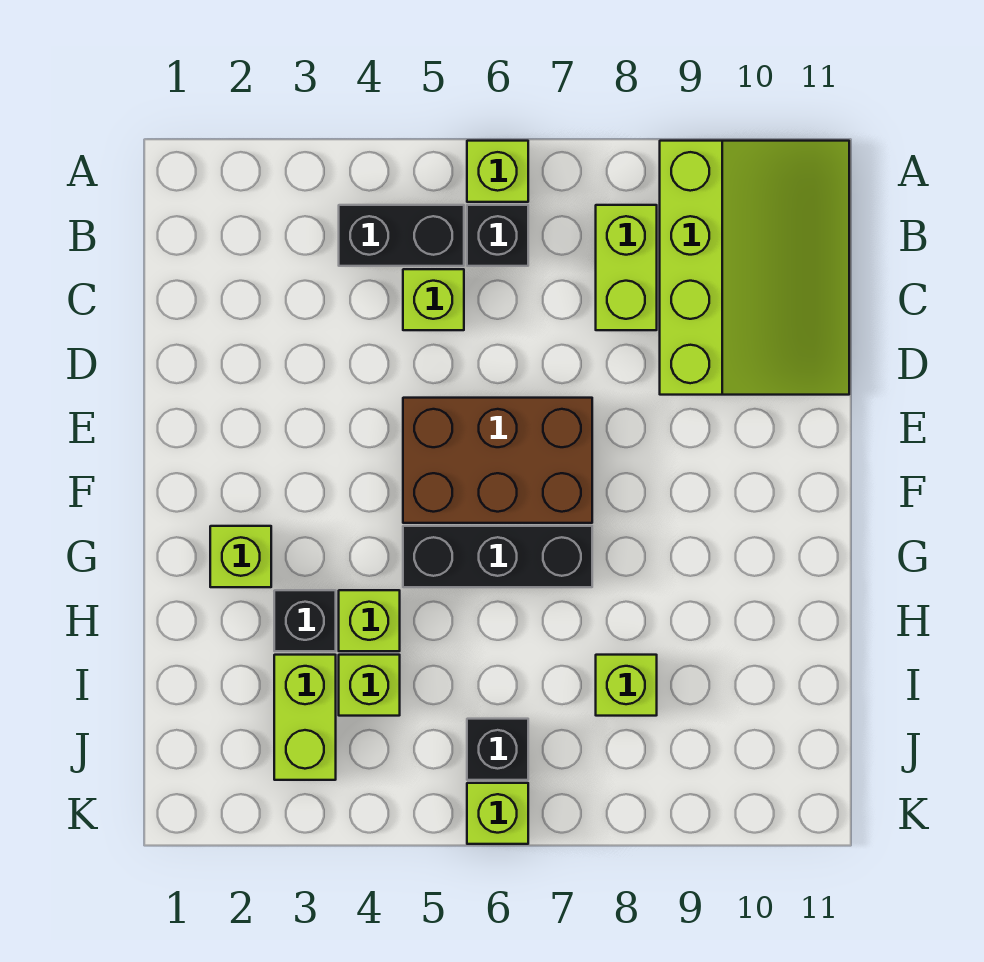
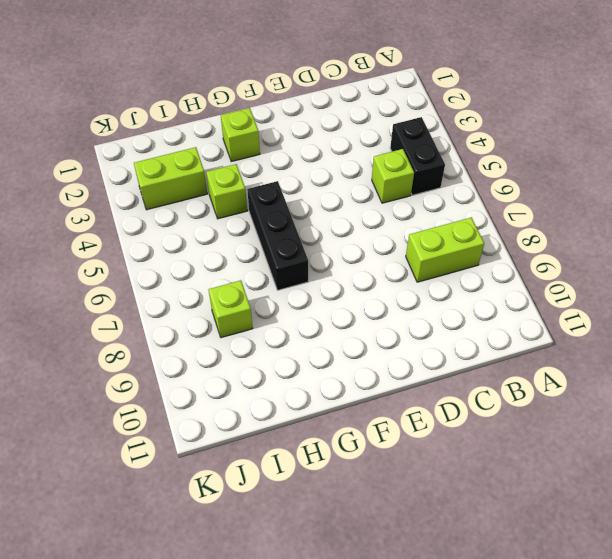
none -> lime 1x1 brick [467,141,528,202]
none -> lime 3x4 slope [660,141,849,395]
none -> black 1x1 brick [467,205,528,266]

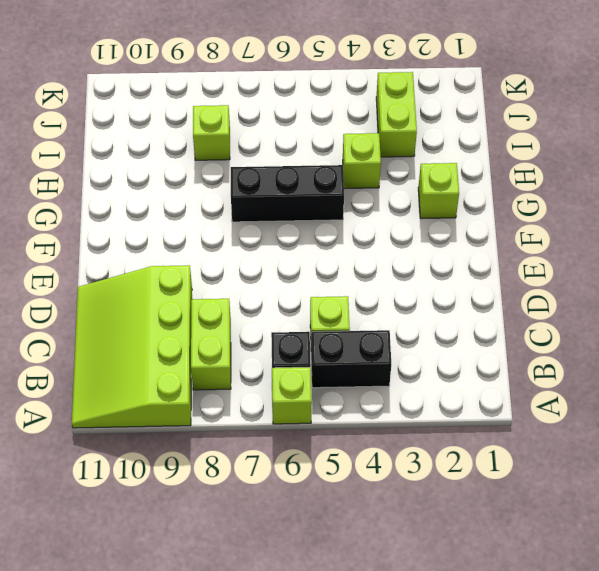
none -> brown 2x3 brick [403,398,592,523]
none -> black 1x1 brick [274,590,336,651]
none -> lime 1x1 brick [339,655,400,716]

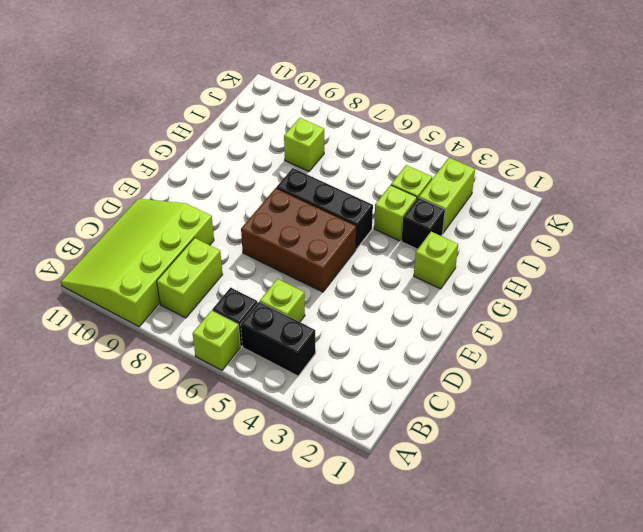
none -> black 1x1 brick [467,719,528,780]
none -> lime 1x1 brick [467,783,528,844]

